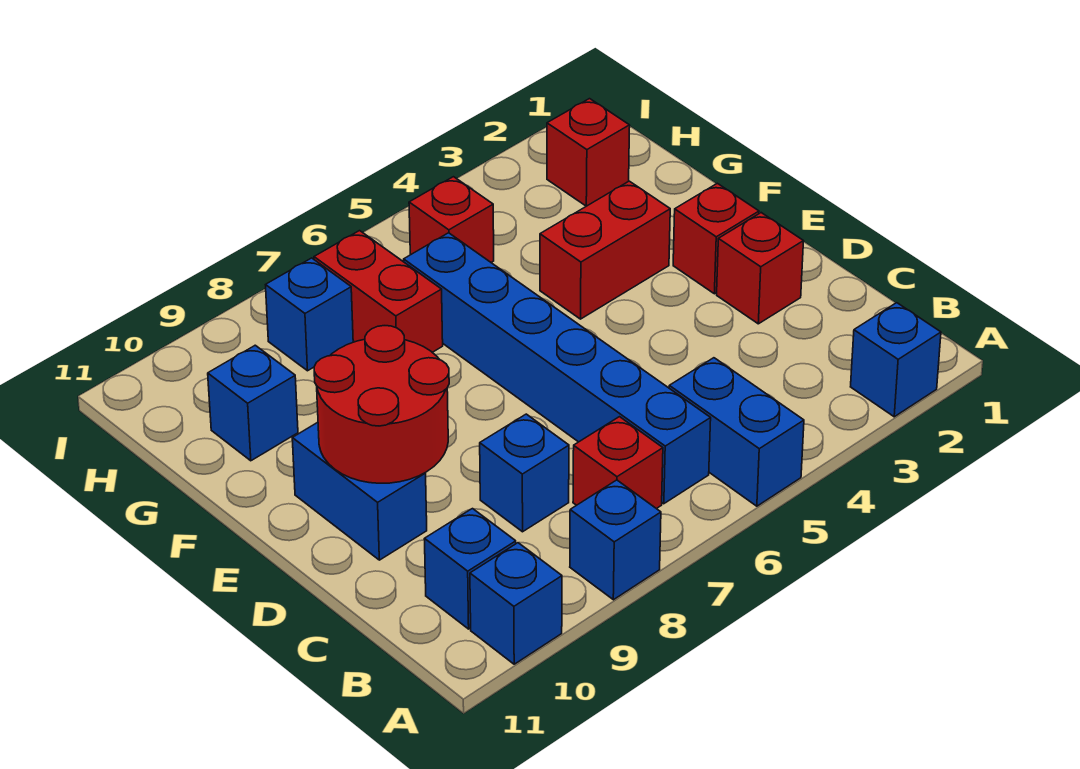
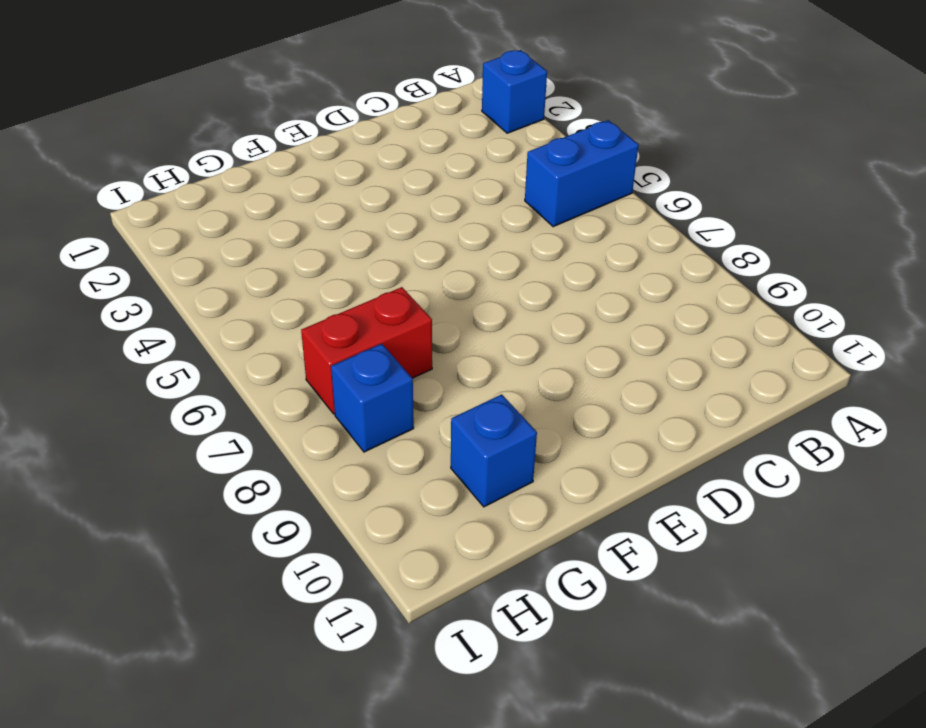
none -> blue 1x1 brick [570,480,661,600]
none -> blue 1x1 brick [470,543,562,664]
none -> blue 1x6 brick [404,233,711,504]

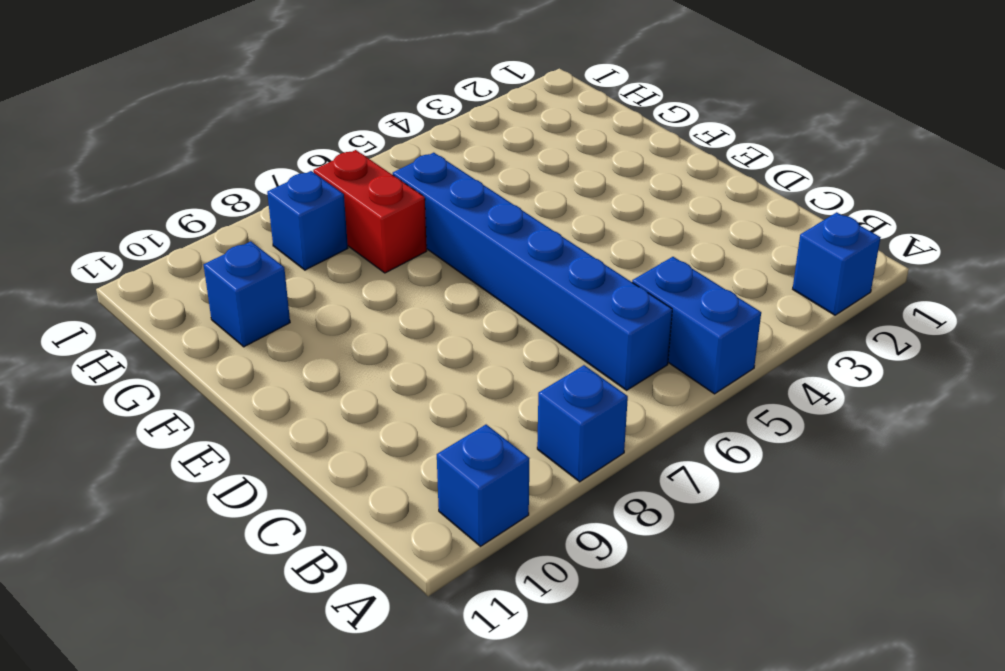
none -> red 1x1 brick [573,417,663,509]
none -> blue 1x1 brick [424,509,516,629]
none -> blue 1x1 brick [480,414,569,532]

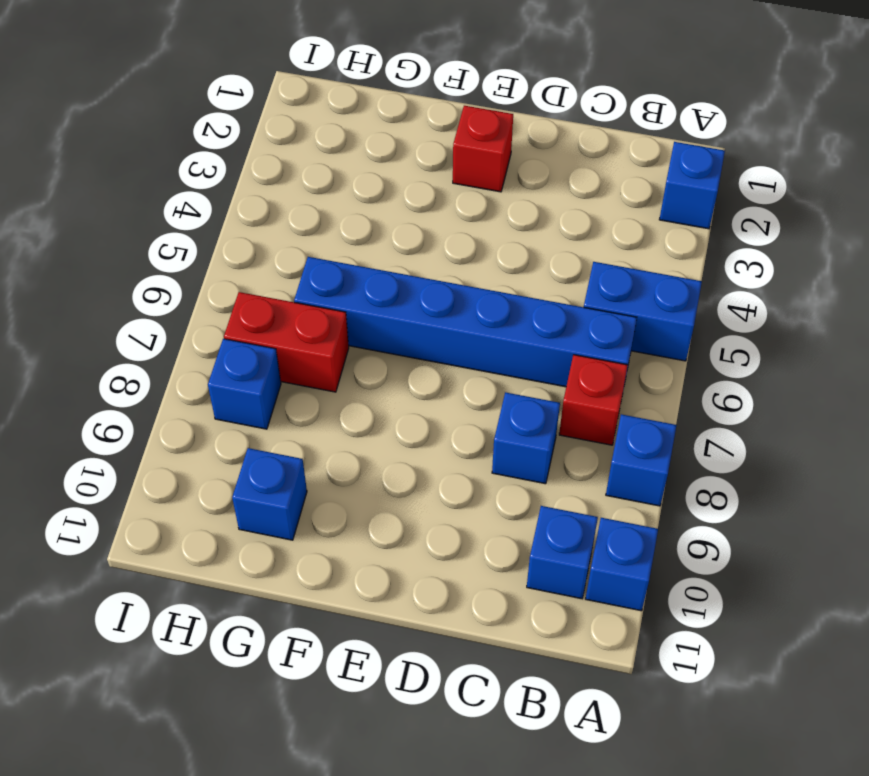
none -> red 1x1 brick [717,213,804,324]
none -> blue 1x2 brick [292,422,427,560]
none -> red 1x2 brick [540,181,670,319]

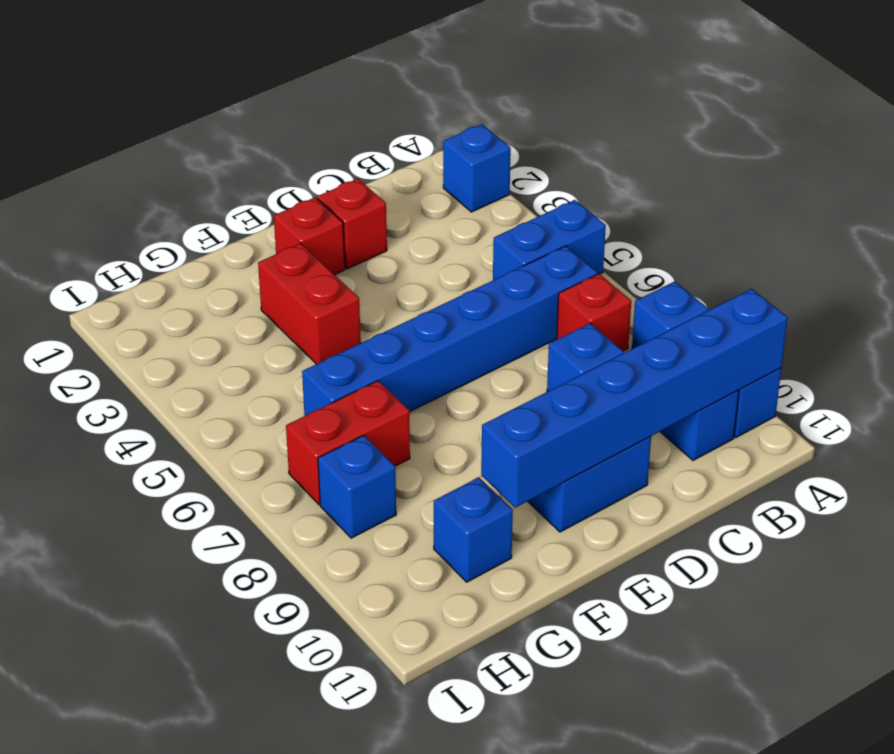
blue 1x6 brick [481,289,788,508] -> red 2x2 round brick [314,326,449,483]
none -> red 1x1 brick [547,99,630,206]
none -> red 1x1 brick [409,177,494,262]

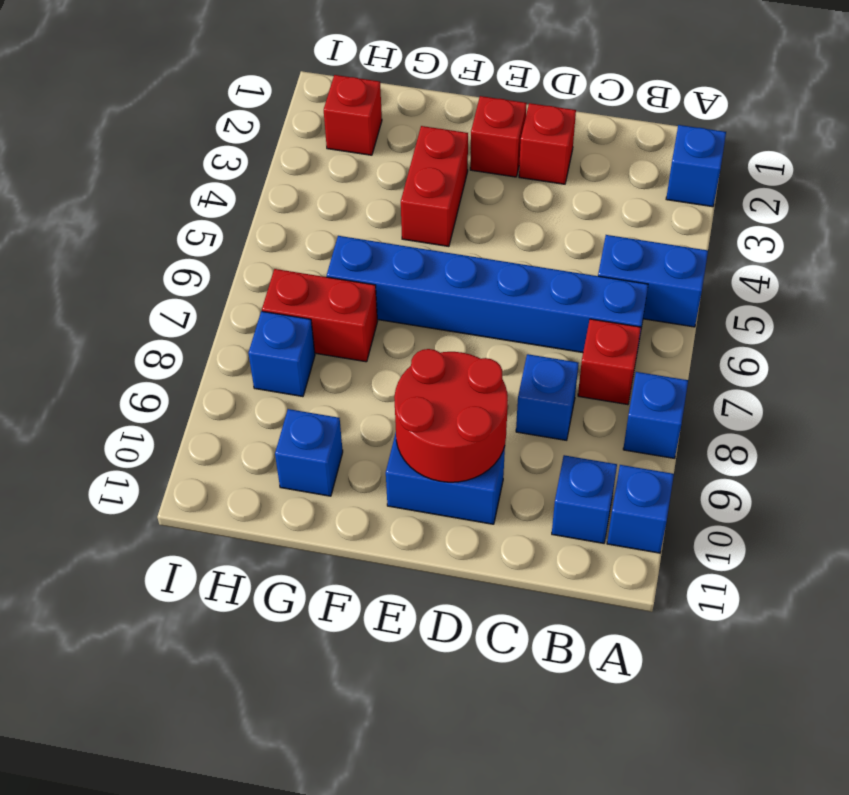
none -> red 1x1 brick [409,177,494,262]

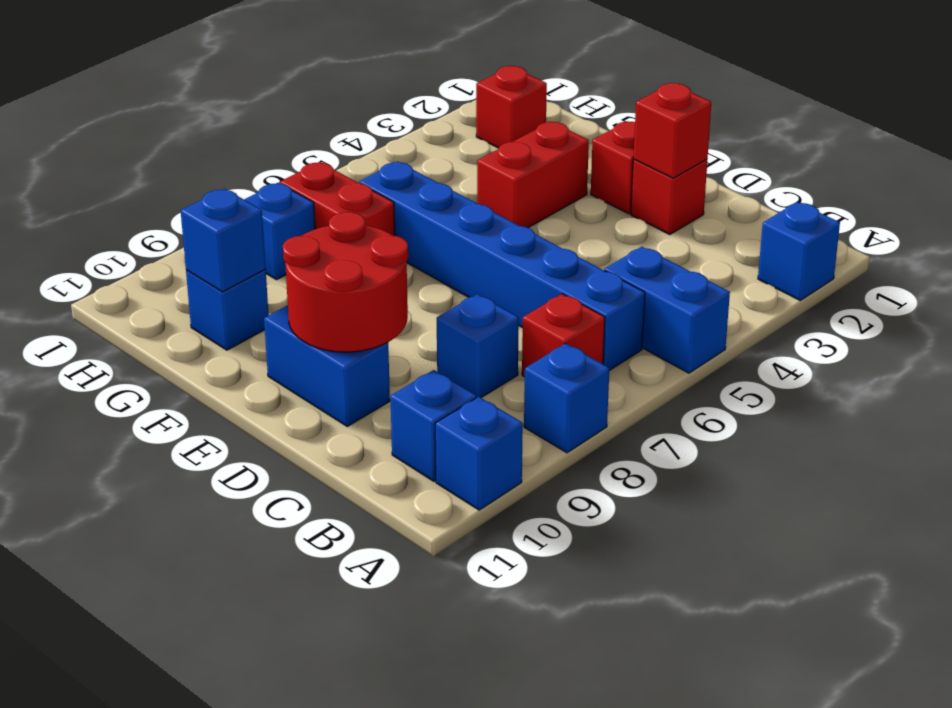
red 1x1 brick [633,83,711,178] -> red 1x1 brick moved to [409,177,494,262]
blue 1x1 brick [181,189,266,292] -> none

